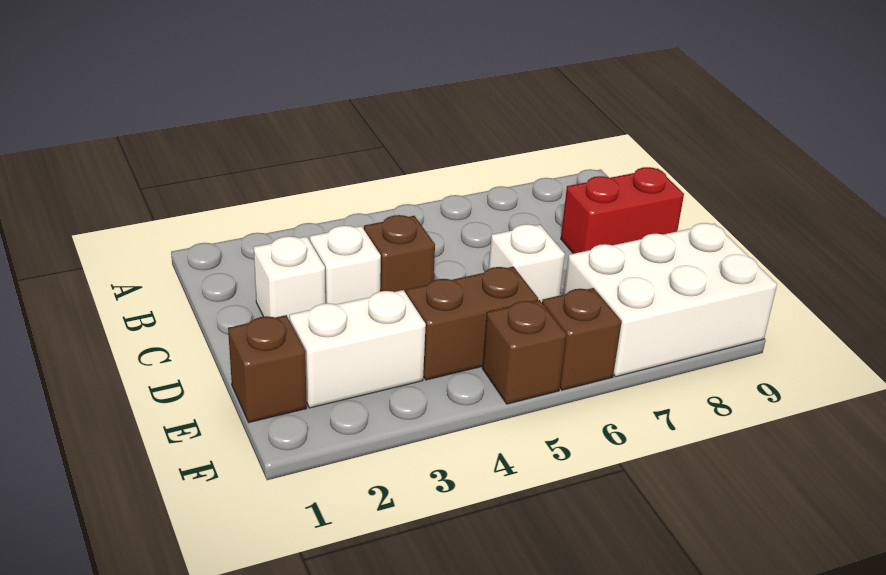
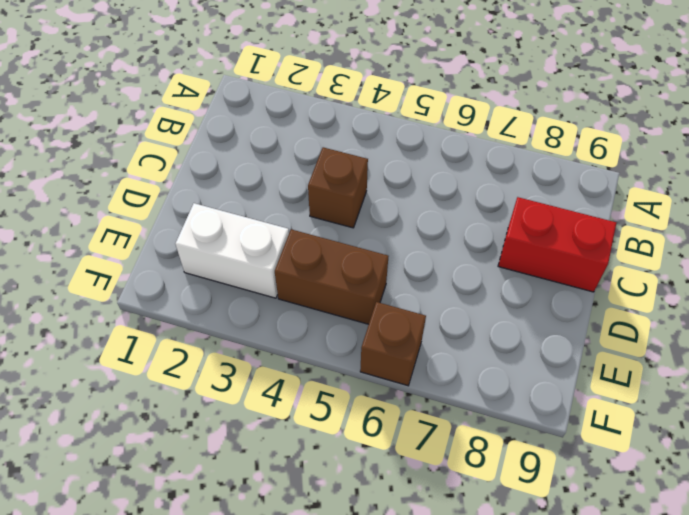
none -> white 1x1 brick [254,236,325,321]
none -> white 1x1 brick [310,226,381,305]

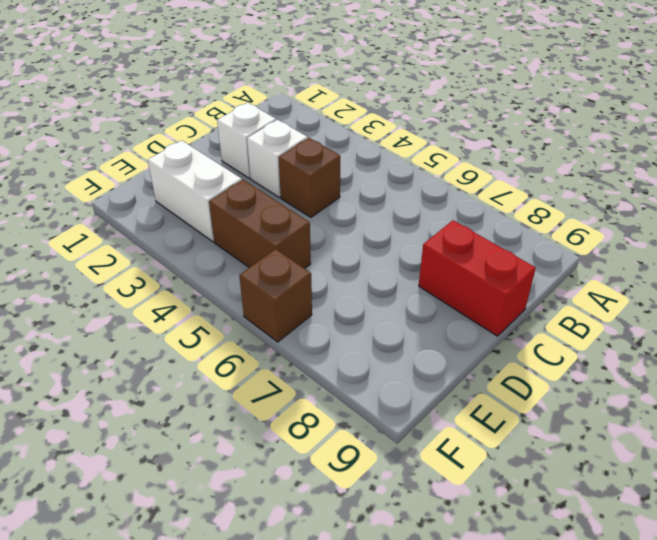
none -> white 1x1 brick [489,224,565,302]
none -> brown 1x1 brick [228,315,307,422]

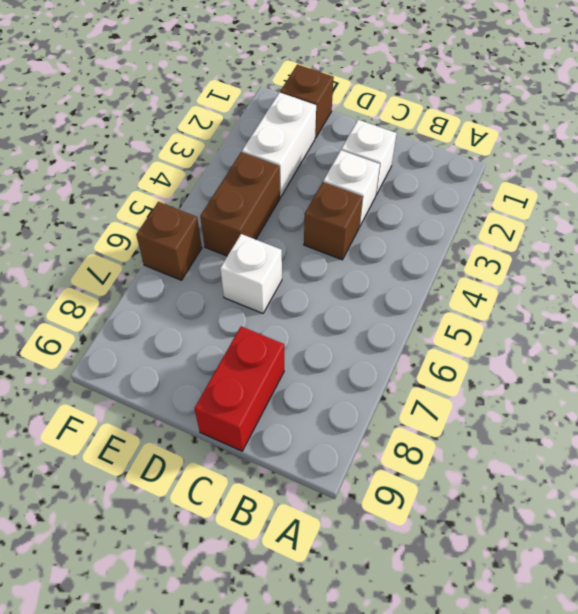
none -> white 2x3 brick [564,223,777,377]
none -> brown 1x1 brick [482,300,566,404]

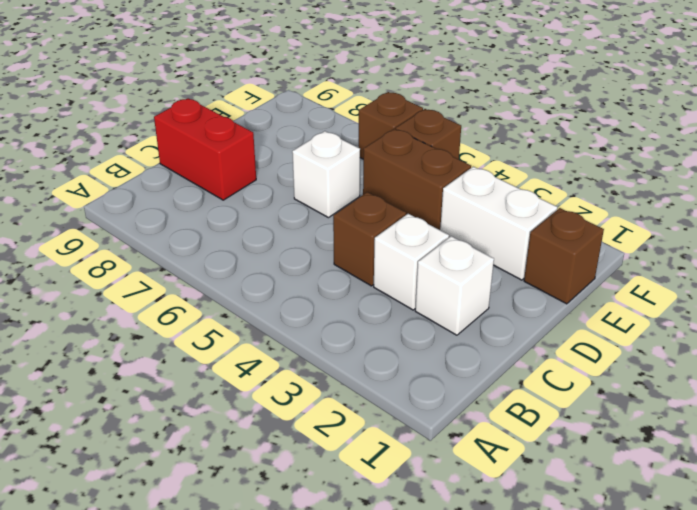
none -> white 2x3 brick [564,223,777,377]

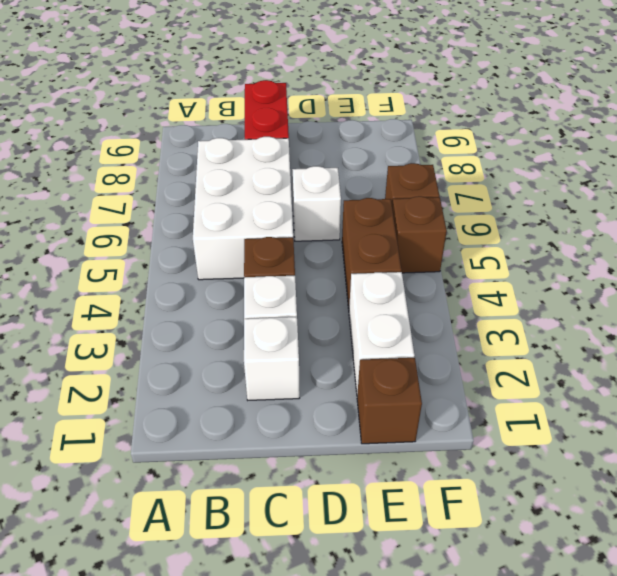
white 2x3 brick [193,137,293,280] -> white 2x3 brick moved to [564,223,777,377]

